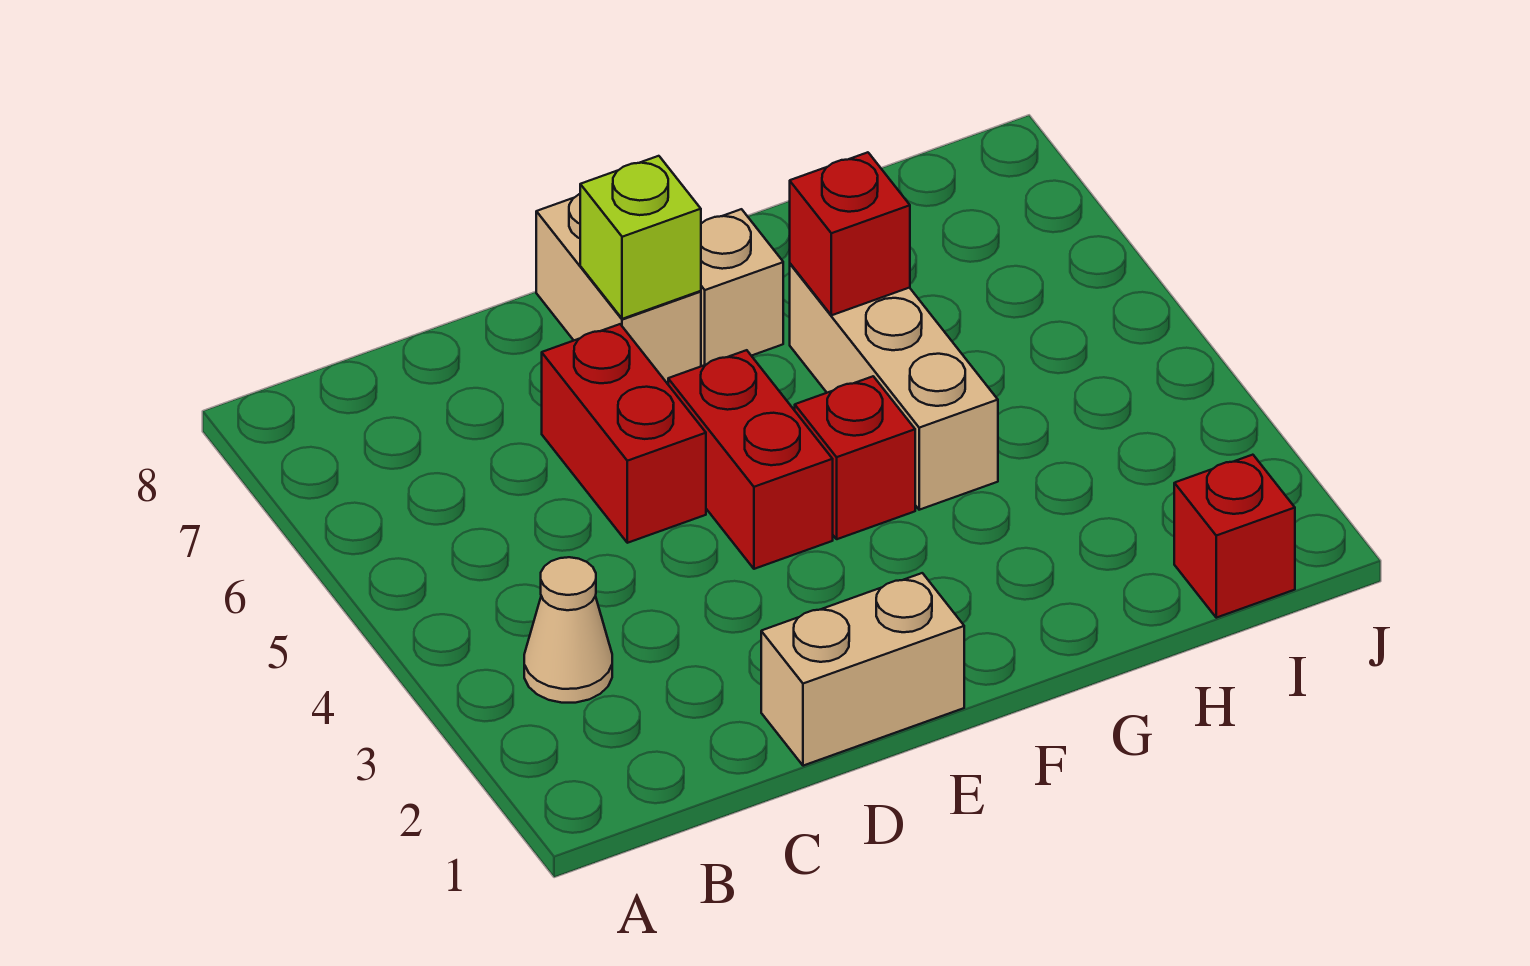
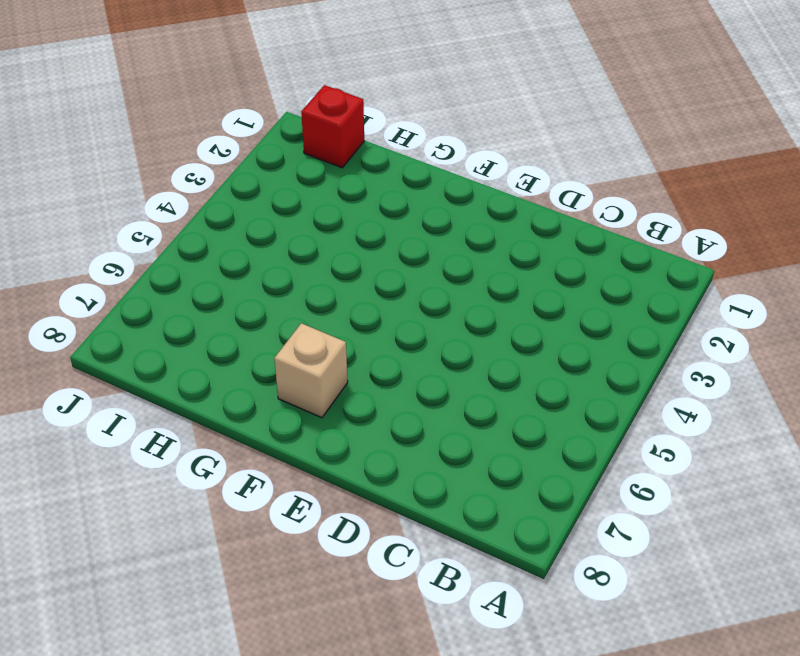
none -> tan 1x1 cone [524,557,612,703]
none -> tan 1x2 brick [761,573,964,766]

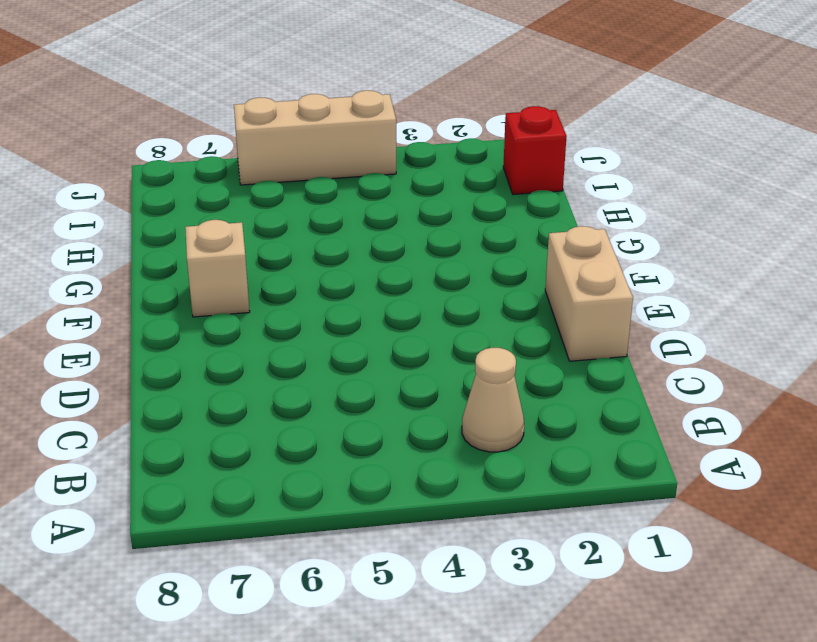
tan 1x3 brick [234,90,396,185] -> tan 1x3 brick moved to [790,264,998,510]
none -> red 1x2 brick [542,324,706,543]
none -> red 1x2 brick [668,350,833,569]

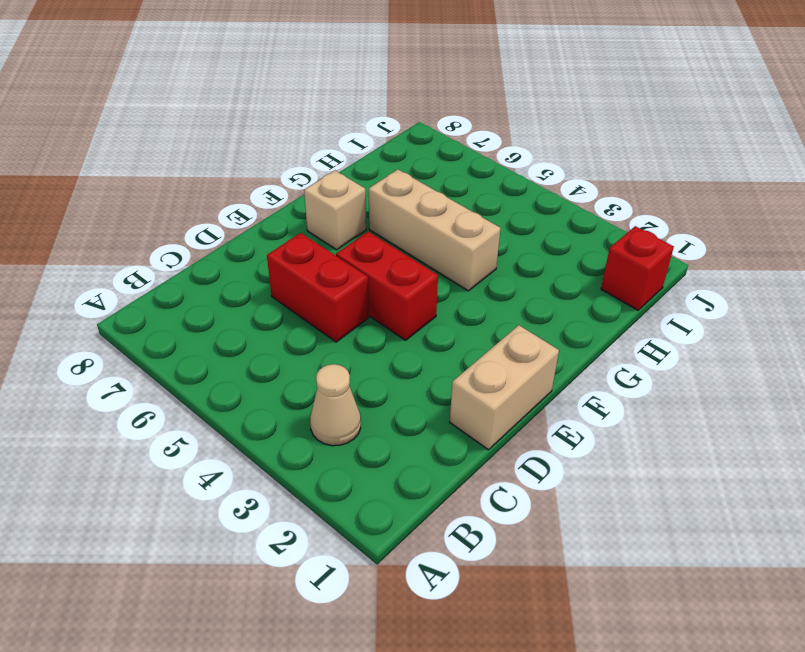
none -> tan 1x2 brick [536,194,701,384]
none -> red 1x1 brick [795,376,915,539]

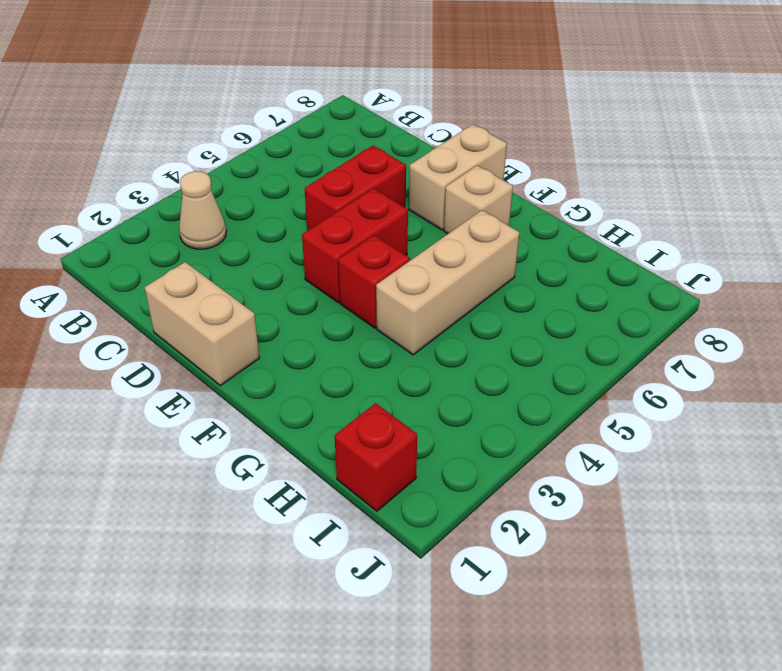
none -> lime 1x1 brick [580,156,701,319]
none -> red 1x1 brick [790,152,910,315]

